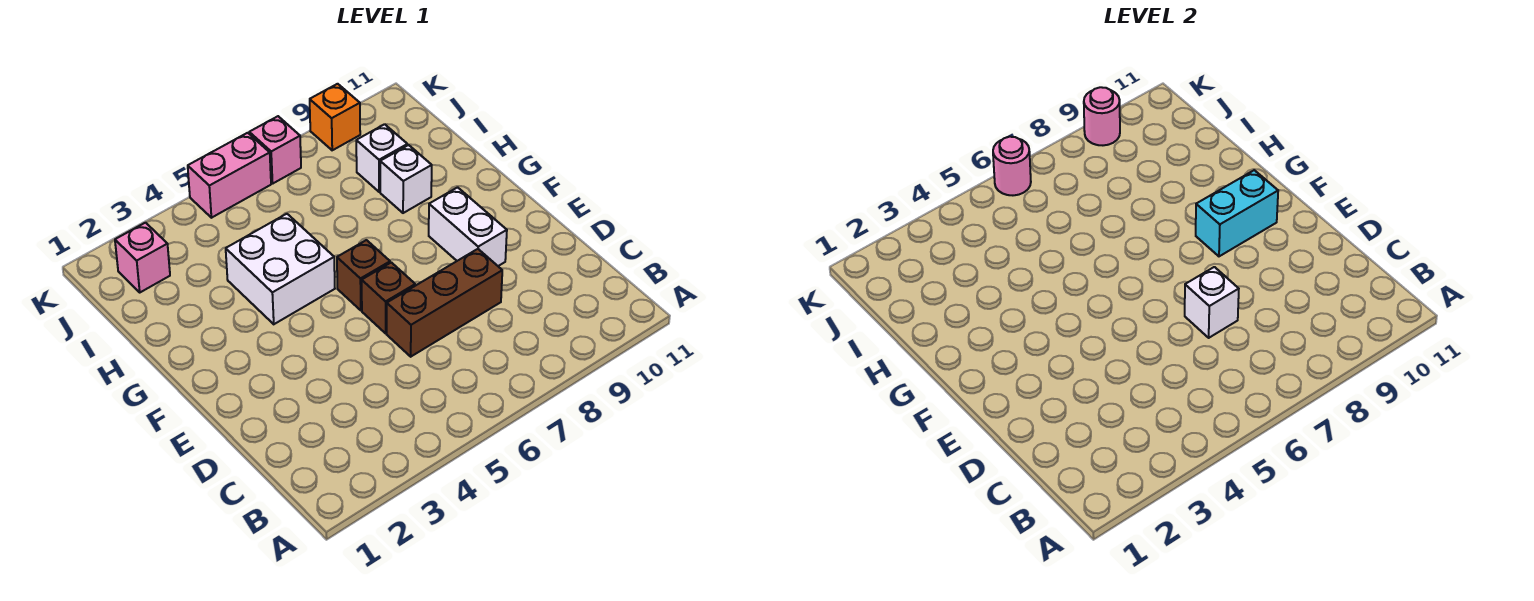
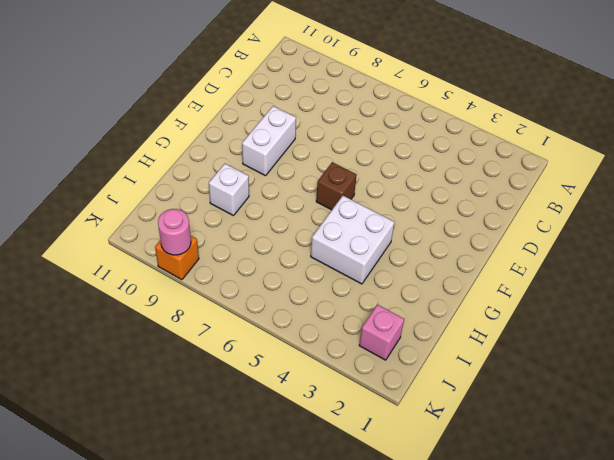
none -> brown 1x3 brick [387,249,502,357]
none -> brown 1x1 brick [362,262,415,333]
none -> white 1x1 brick [356,124,407,192]

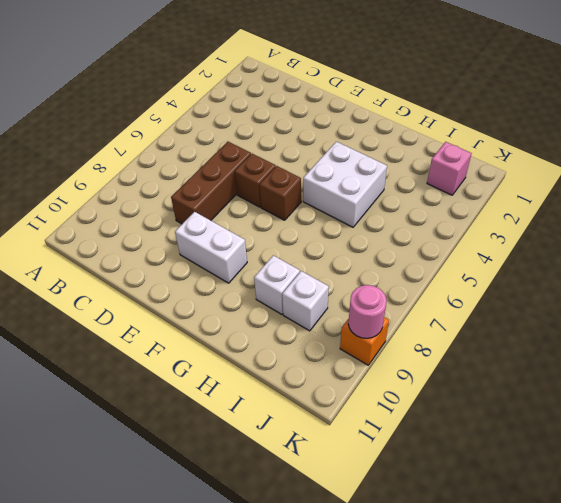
none -> pink 1x2 brick [188,133,271,218]
none -> pink 1x1 brick [249,116,301,184]
none -> white 1x1 brick [1185,267,1239,338]

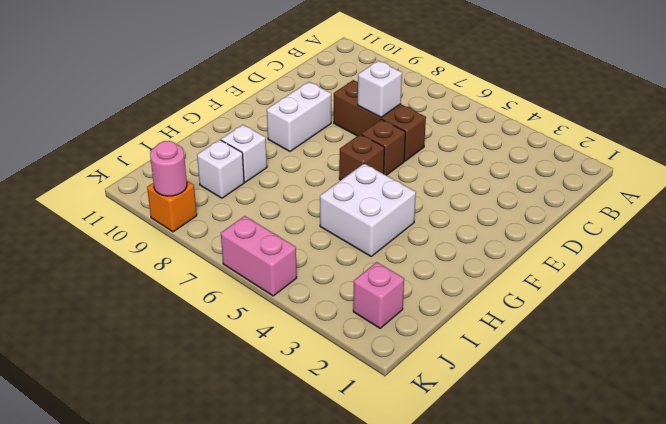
none -> pink 1x1 brick [249,116,301,184]
none -> cyan 1x2 brick [1196,170,1278,256]
none -> pink 1x1 round brick [993,137,1031,195]

